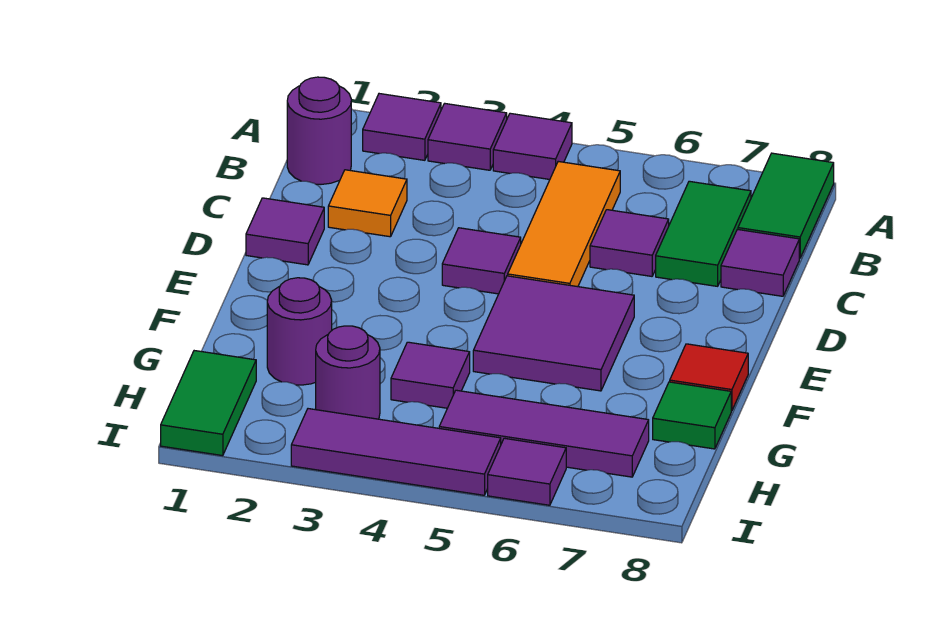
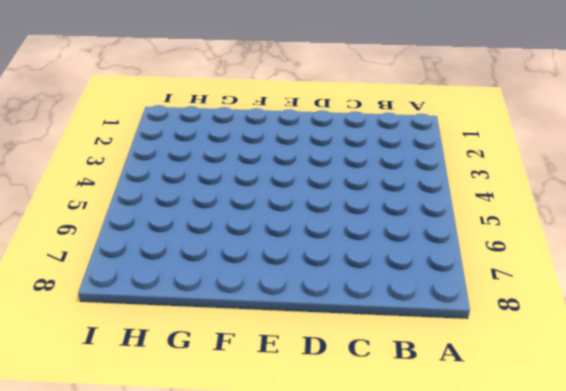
none -> purple 1x1 tile [363,94,441,160]
none -> purple 1x1 tile [428,103,507,170]
none -> purple 1x1 tile [493,113,572,179]

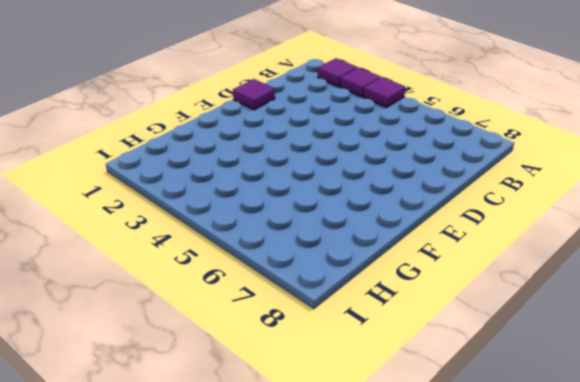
none -> green 1x2 tile [738,153,834,258]
none -> purple 1x1 round brick [287,77,351,184]
none -> orange 1x3 tile [508,161,620,287]

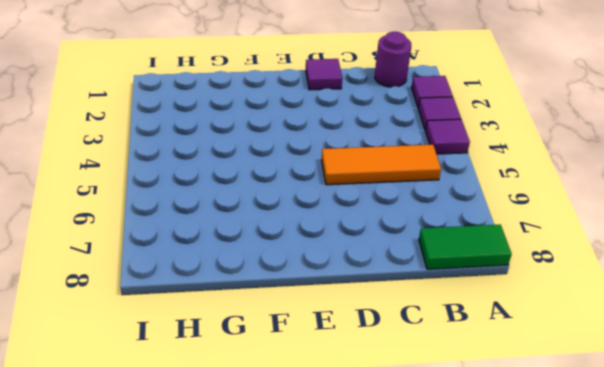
none -> green 1x2 tile [656,181,751,286]
none -> orange 1x1 tile [328,170,407,237]
none -> purple 1x1 tile [590,210,669,276]

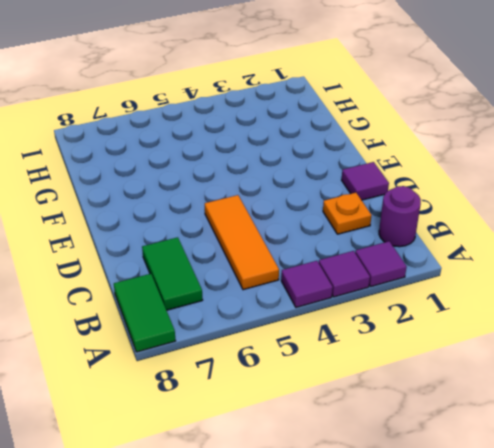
orange 1x1 plate [323,193,372,234] -> orange 1x1 tile [328,170,407,237]
none -> purple 1x1 tile [590,210,669,276]
none -> purple 1x1 tile [721,229,799,296]
none -> purple 1x1 tile [442,228,521,294]

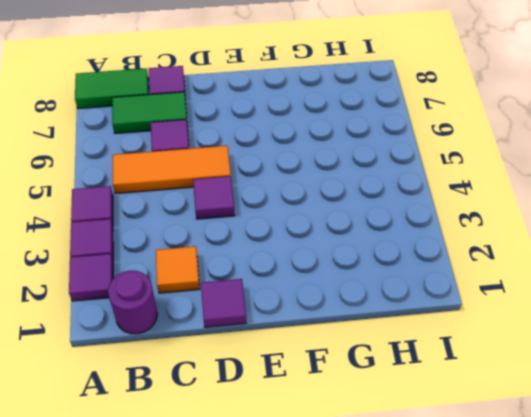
none -> purple 2x2 tile [473,276,634,391]
none -> red 1x1 tile [670,344,748,411]
none -> purple 1x1 round brick [267,278,332,385]

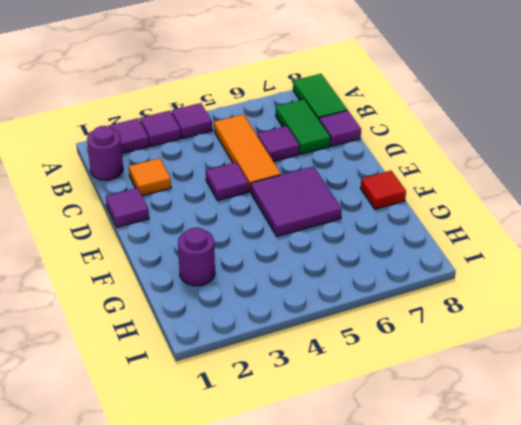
none -> purple 1x1 tile [391,342,470,408]
none -> green 1x1 tile [653,382,731,449]
none -> green 1x2 tile [161,351,256,456]

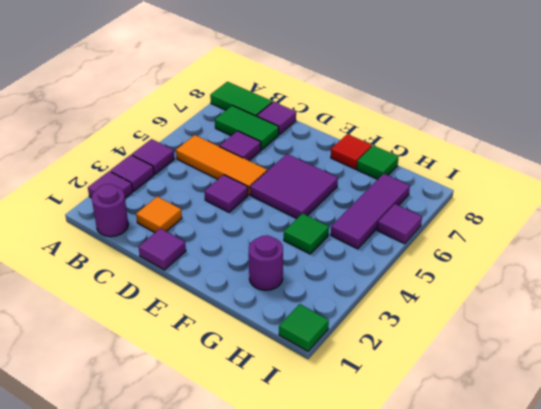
green 1x1 tile [284,213,329,254] -> purple 1x1 tile [391,342,470,408]
green 1x1 tile [279,304,329,351] -> green 1x2 tile [161,351,256,456]
none -> purple 1x1 round brick [316,326,380,419]
none -> purple 1x3 tile [291,409,501,495]

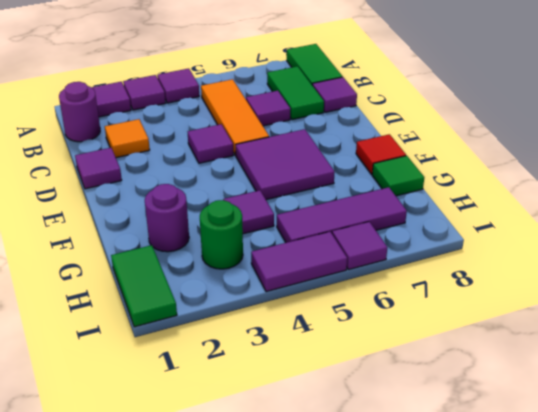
green 1x1 round brick [200,200,243,269] -> purple 1x1 round brick [316,326,380,419]
purple 1x2 tile [251,232,347,292] -> purple 1x3 tile [291,409,501,495]

